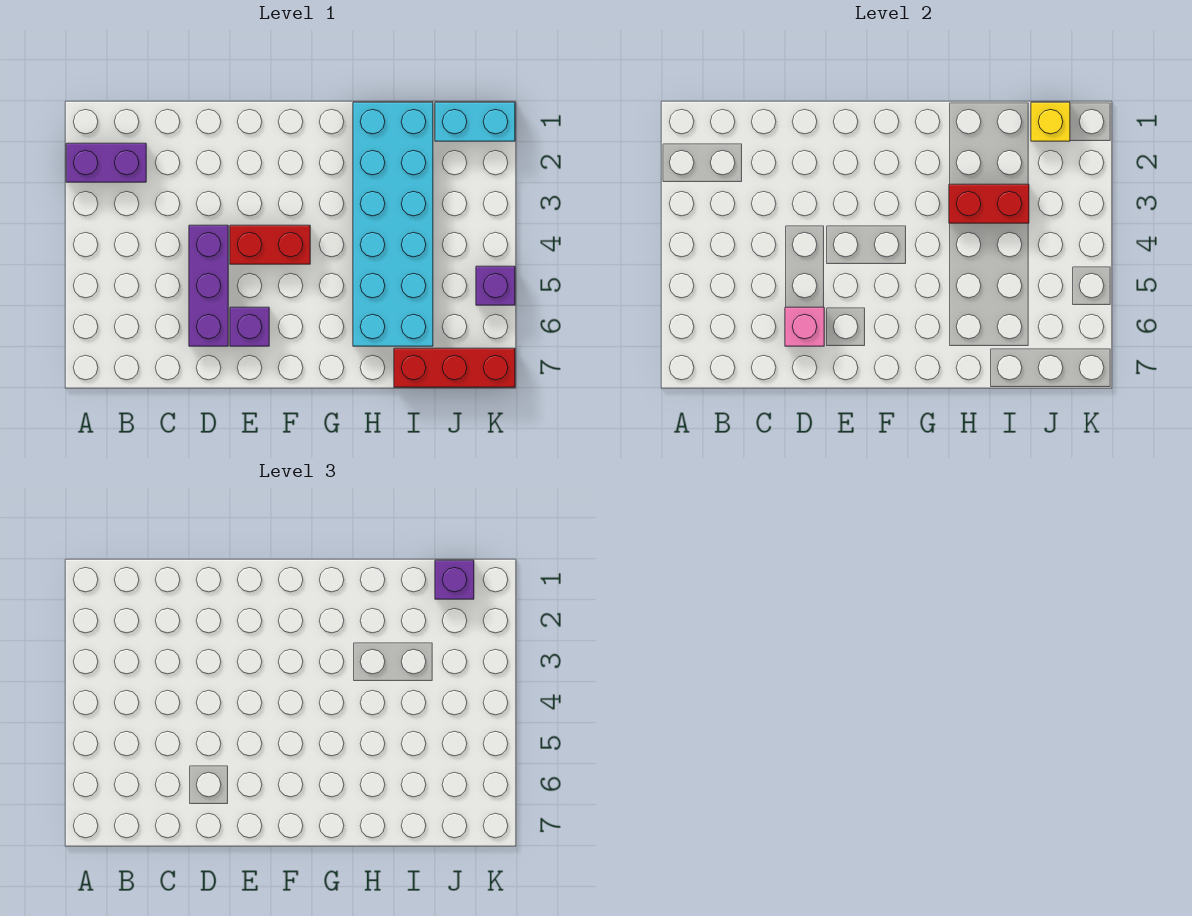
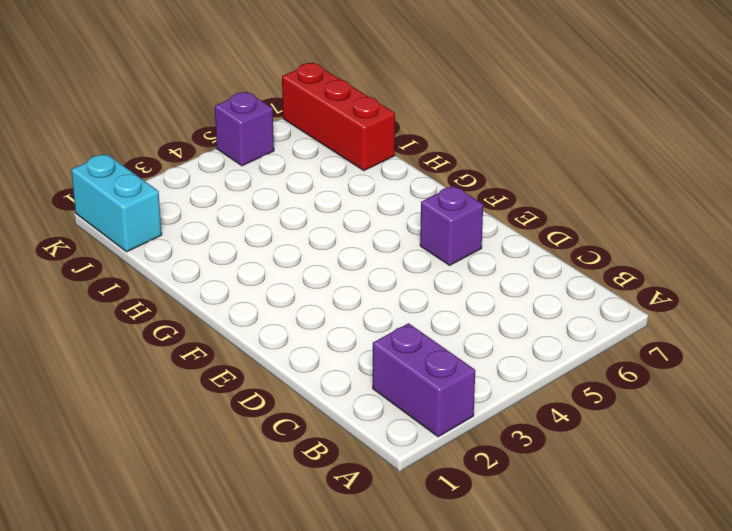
none -> purple 1x3 brick [189,225,228,346]
none -> red 1x2 brick [230,225,310,264]
none -> cyan 2x6 brick [353,102,433,346]

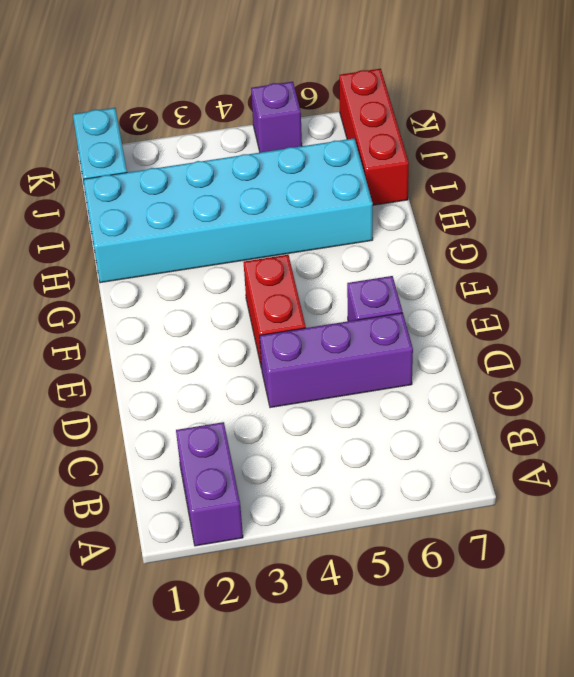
none -> pink 1x1 brick [785,307,824,346]
none -> red 1x2 brick [949,184,1029,223]
none -> yellow 1x1 brick [1031,102,1070,141]

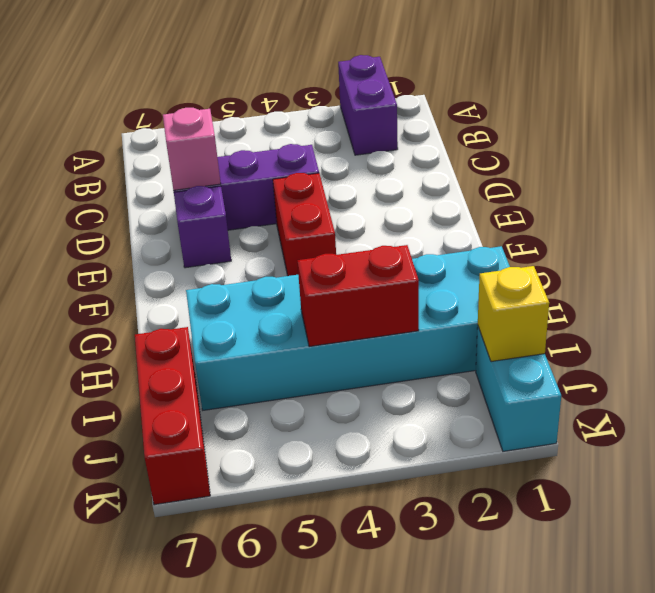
red 1x2 brick [297,245,419,347] -> red 1x2 brick turned to [949,184,1029,223]
none -> purple 1x1 brick [476,266,515,305]
none -> purple 1x1 brick [435,560,474,599]

